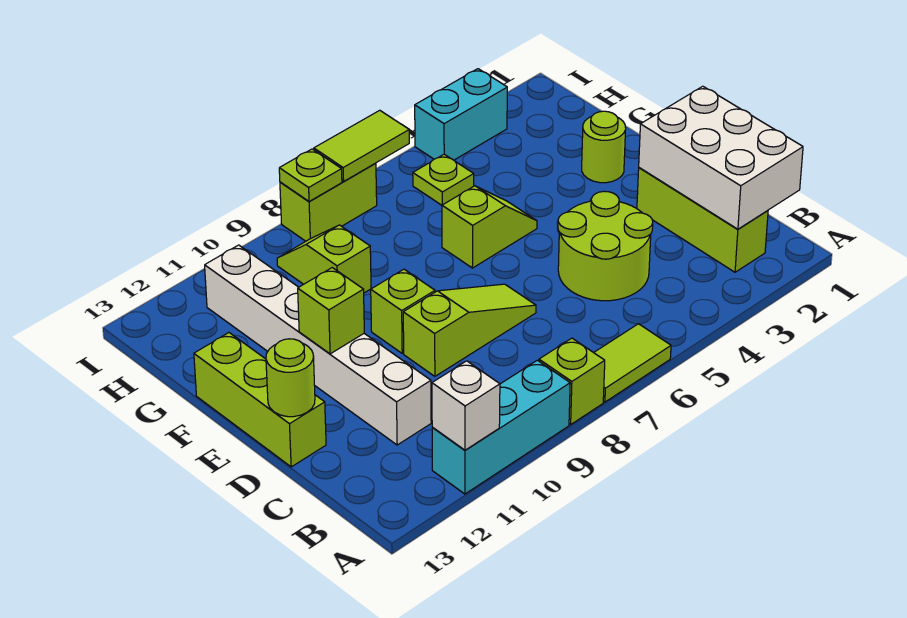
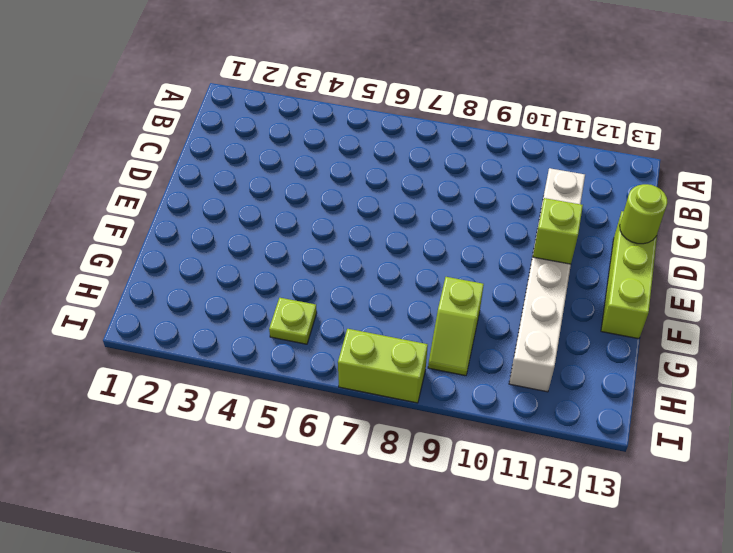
none -> lime 1x2 tile [594,324,671,402]
none -> lime 1x1 brick [539,338,605,424]
none -> cyan 1x3 brick [432,360,570,494]

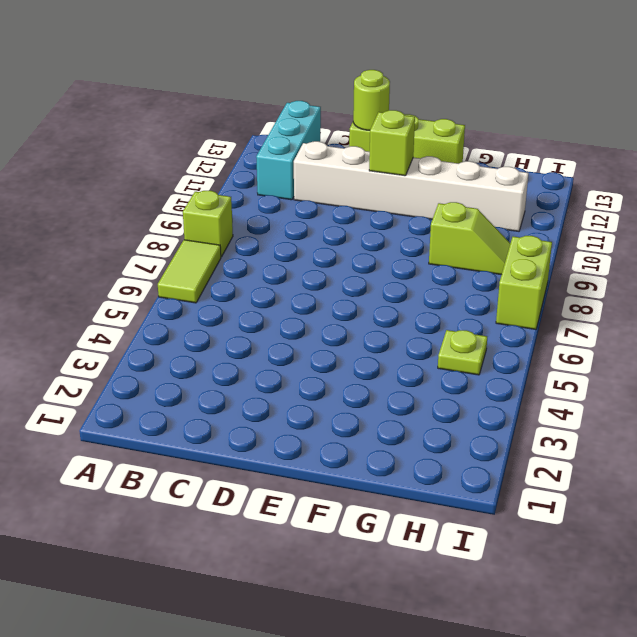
cyan 1x3 brick [256,101,321,200] -> cyan 1x3 brick moved to [432,360,570,494]
none -> lime 1x3 brick [637,168,768,272]
none -> lime 2x2 round brick [558,191,653,301]
none -> lime 1x3 slope [403,284,536,376]

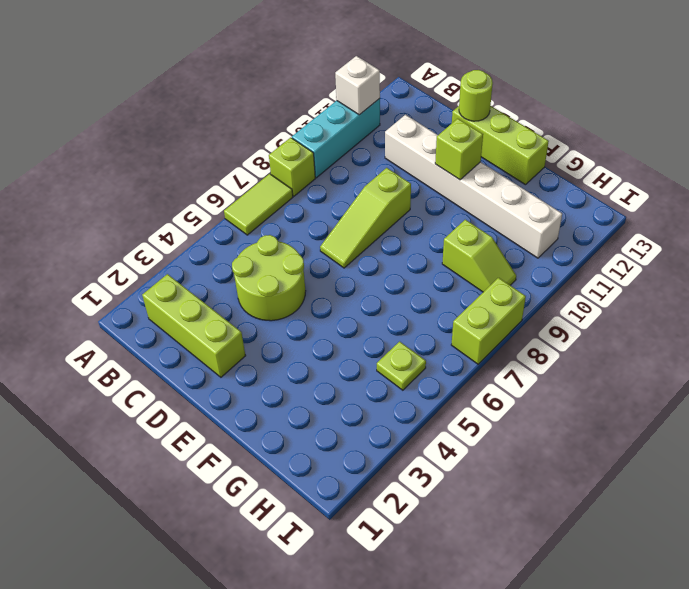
none -> lime 1x1 brick [371,269,435,353]
none -> lime 1x1 round brick [582,111,626,183]
none -> lime 1x2 slope [442,186,537,268]

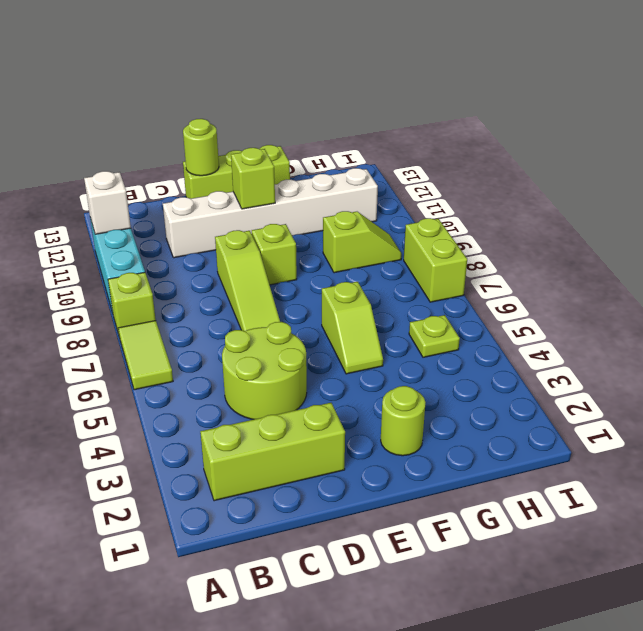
none -> cyan 1x2 brick [415,69,507,160]
none -> white 2x3 brick [639,86,803,229]
none -> lime 1x2 tile [314,110,409,181]

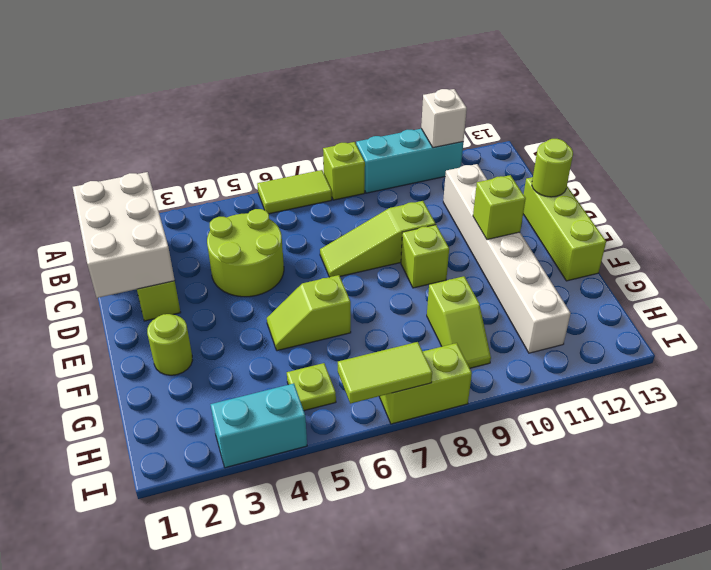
none -> lime 1x1 plate [279,149,342,201]

